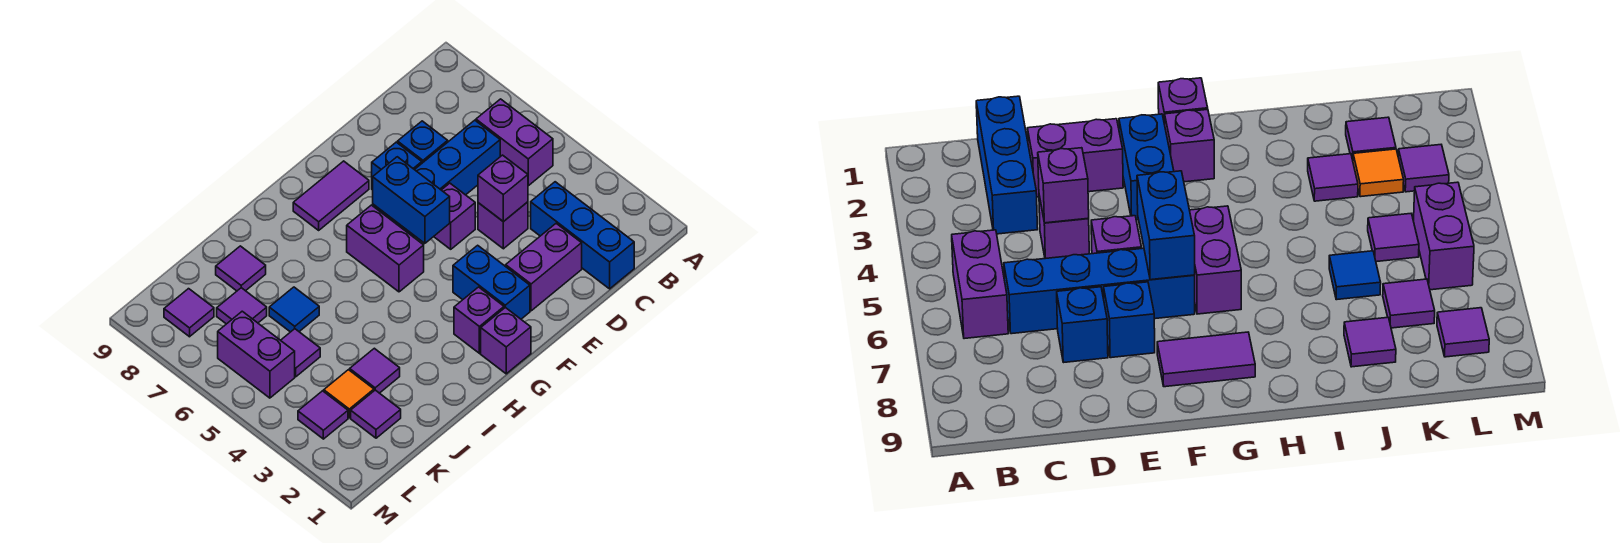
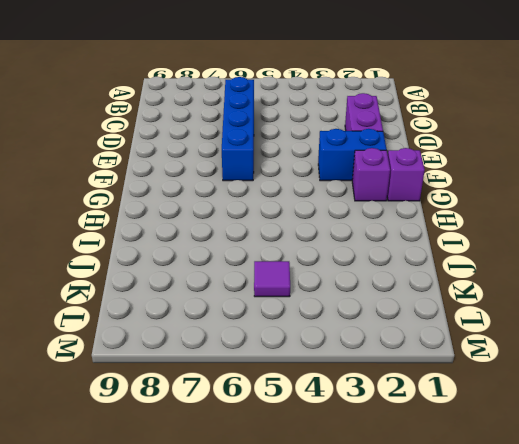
none -> purple 1x2 brick [476,99,553,186]
none -> blue 1x3 brick [531,182,634,289]
none -> purple 1x1 brick [478,202,528,249]

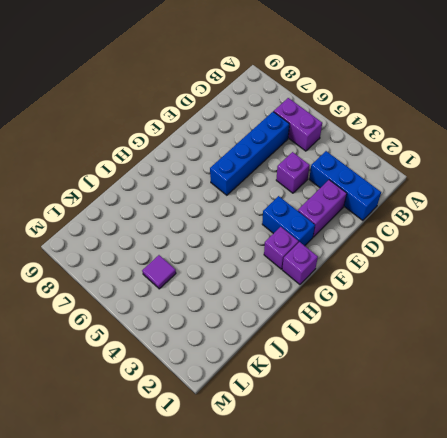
none -> blue 1x1 brick [398,121,448,163]
none -> purple 1x1 brick [434,183,475,249]
none -> blue 1x1 brick [372,142,422,190]

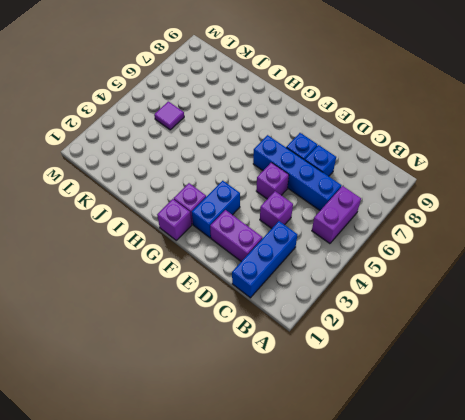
none -> purple 1x2 tile [293,161,369,230]
none -> purple 1x2 brick [347,205,424,292]
none -> purple 1x1 tile [350,348,400,393]

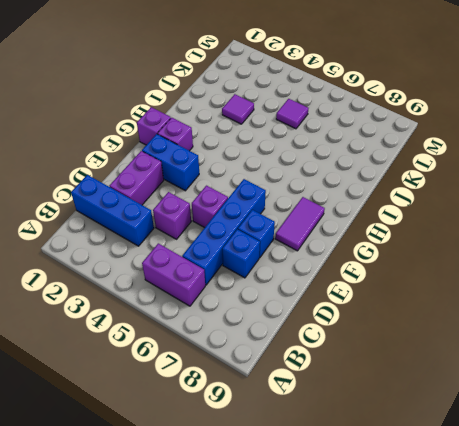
none -> purple 1x2 brick [347,205,424,292]
none -> blue 1x1 tile [269,287,319,332]
none -> purple 1x1 tile [216,246,266,291]

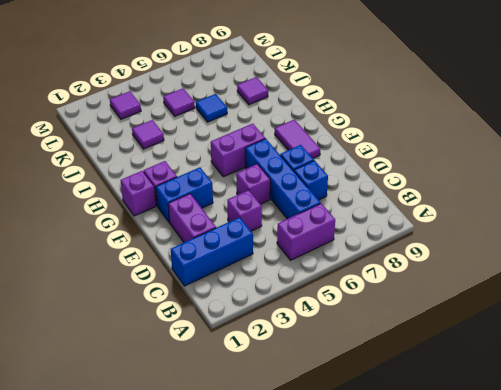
none -> purple 1x1 tile [351,390,401,438]
none -> orange 1x1 tile [324,370,374,418]
none -> purple 1x1 tile [217,288,267,324]

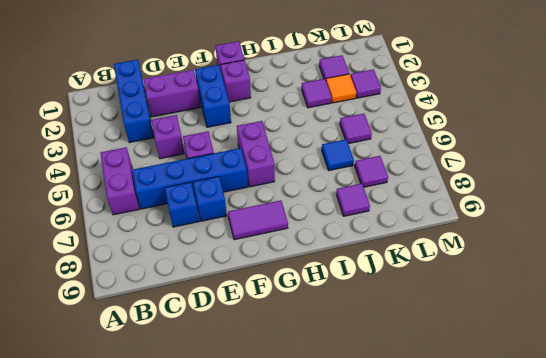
none -> purple 1x2 brick [218,311,295,398]
none -> purple 1x1 tile [164,289,214,337]
none -> purple 1x1 brick [478,155,528,222]

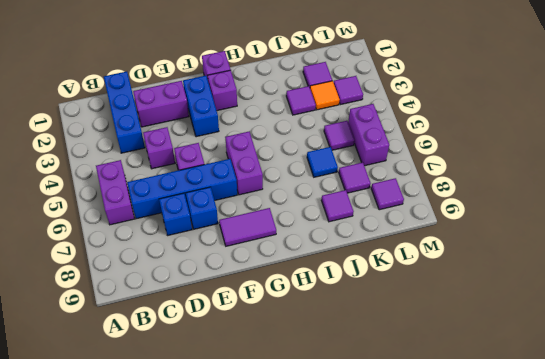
none -> purple 1x1 brick [478,155,528,222]
none -> blue 1x2 brick [373,157,450,243]

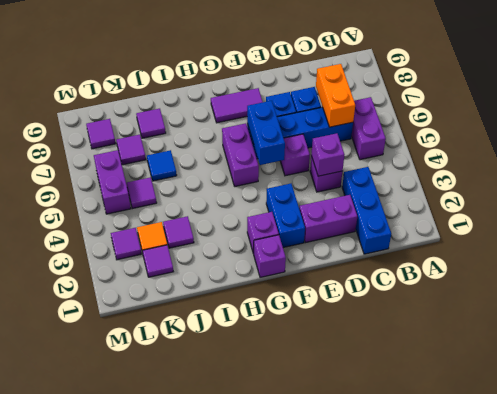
orange 1x2 brick [316,64,355,127] -> none

